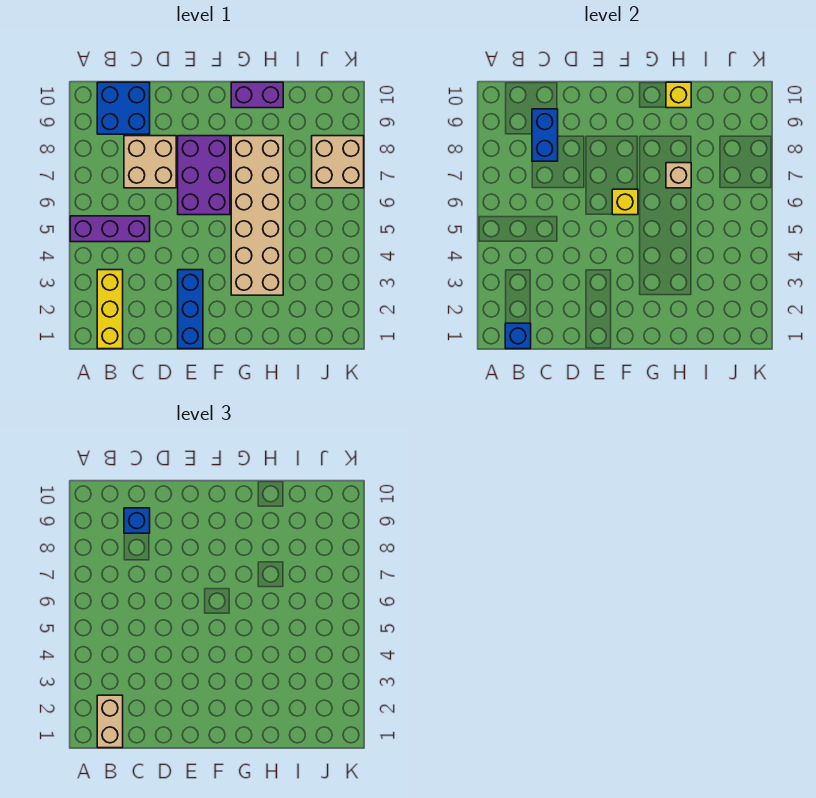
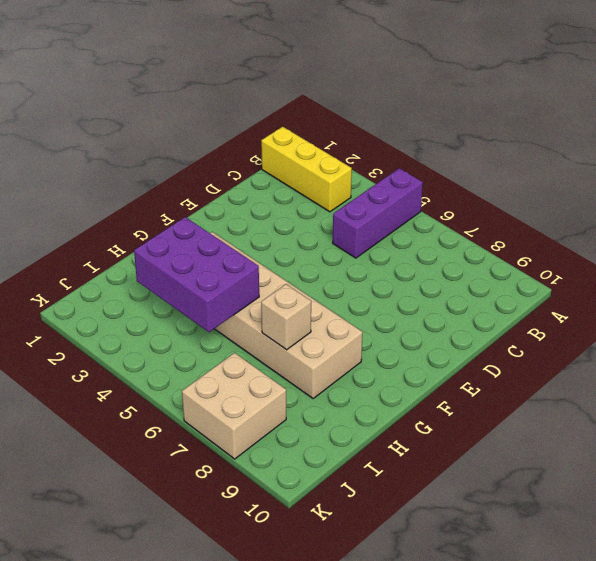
purple 2x3 brick [134,217,259,332] -> purple 2x3 brick moved to [178,136,230,215]
none -> blue 2x2 brick [97,82,150,134]
none -> tan 2x2 brick [124,136,176,188]
none -> blue 1x3 brick [178,270,203,349]

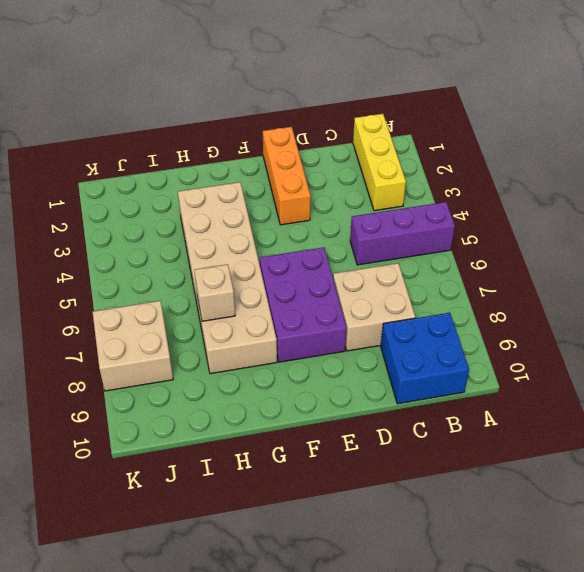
orange 1x3 brick [263,127,311,225] -> blue 1x3 brick [178,270,203,349]
none -> purple 1x2 brick [231,82,283,108]
none -> blue 1x1 brick [505,323,531,349]
none -> blue 1x2 brick [532,109,558,161]

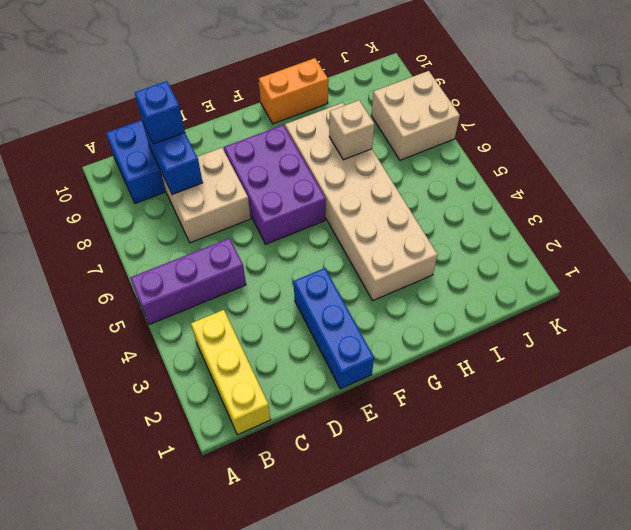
orange 1x2 brick [259,58,328,124] -> purple 1x2 brick [231,82,283,108]
none -> blue 1x1 brick [505,323,531,349]
none -> yellow 1x1 brick [612,189,638,215]
none -> yellow 1x1 brick [666,82,691,108]

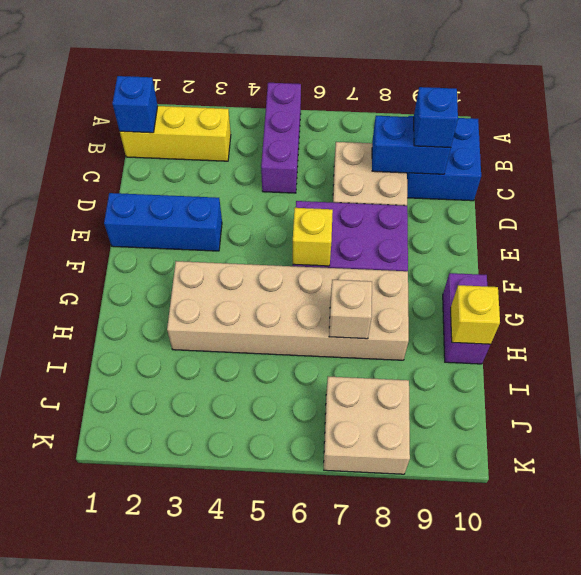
none -> tan 1x2 brick [97,695,123,748]

